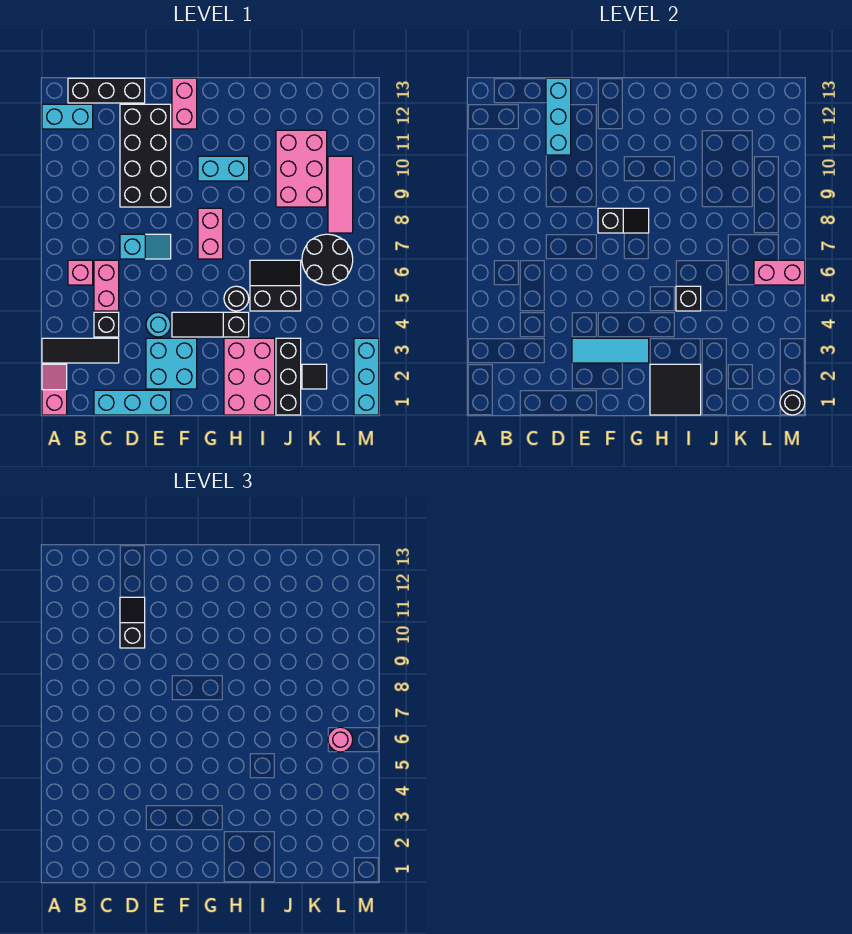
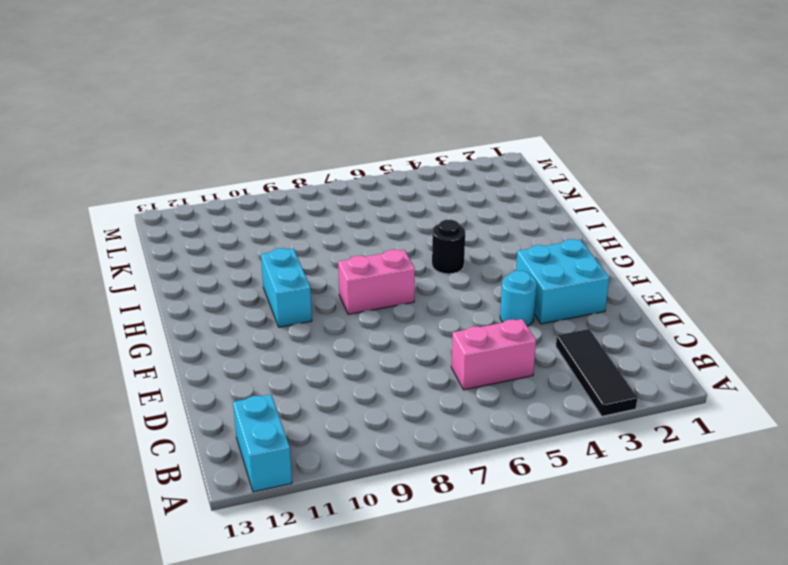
none -> pink 1x2 slope [42,364,67,415]
none -> pink 1x1 brick [68,260,93,285]
none -> black 1x3 brick [68,78,145,103]
none -> cyan 1x3 brick [94,390,171,415]

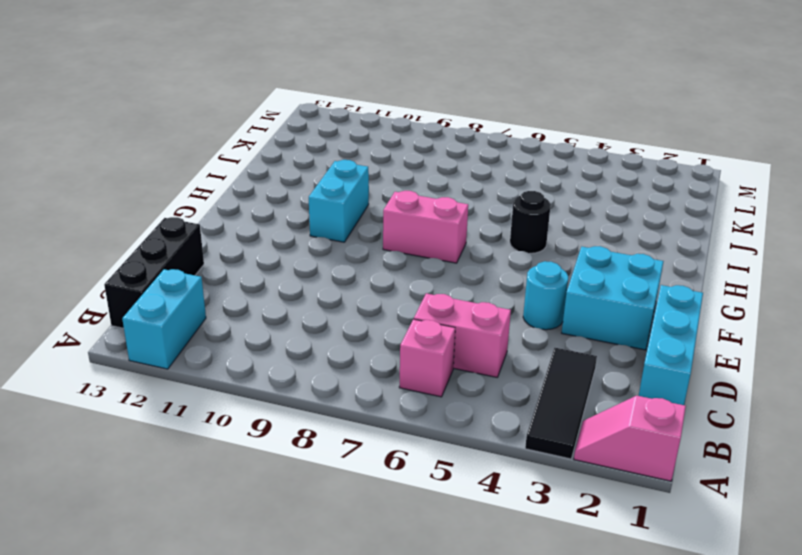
none -> black 1x1 brick [94,312,119,337]
none -> cyan 1x2 slope [120,234,171,259]
none -> black 2x4 brick [120,104,171,207]
none -> black 1x3 slope [172,312,249,337]

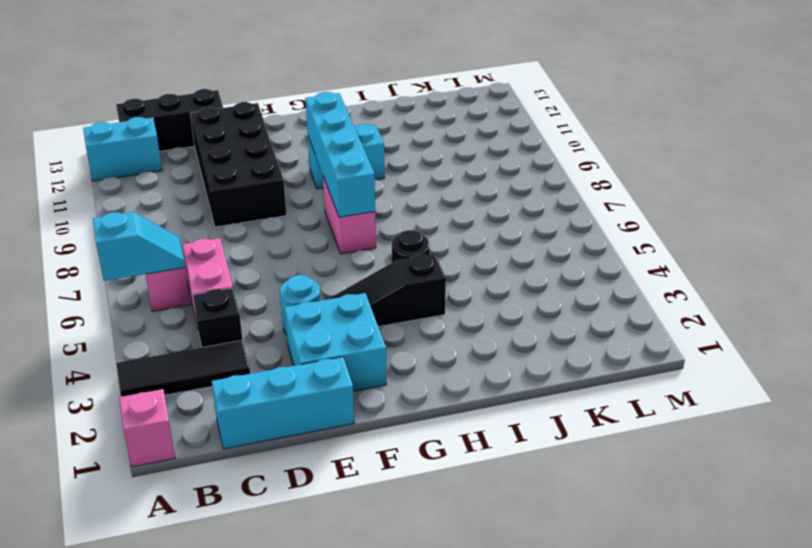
cyan 1x2 slope [93,212,185,281] -> cyan 1x2 slope moved to [120,234,171,259]
cyan 1x4 brick [305,92,375,217] -> black 1x2 slope [598,208,649,233]
none -> pink 1x2 brick [172,78,197,129]
none -> pink 2x3 brick [224,338,275,415]
none -> black 2x2 slope [250,260,301,311]
none -> black 1x3 brick [276,338,301,415]

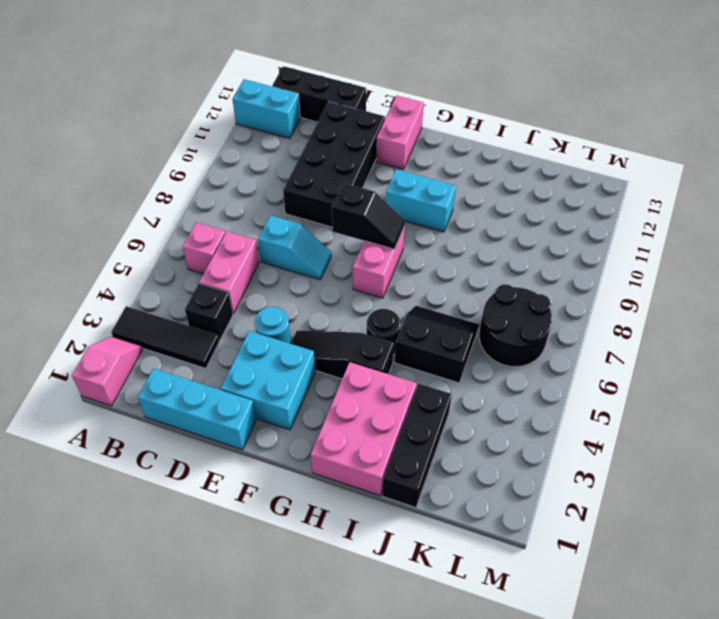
none -> pink 2x3 brick [276,130,327,207]
none -> black 1x1 tile [302,364,327,389]
none -> pink 1x3 tile [328,156,353,233]
none -> cyan 1x3 brick [354,338,379,415]

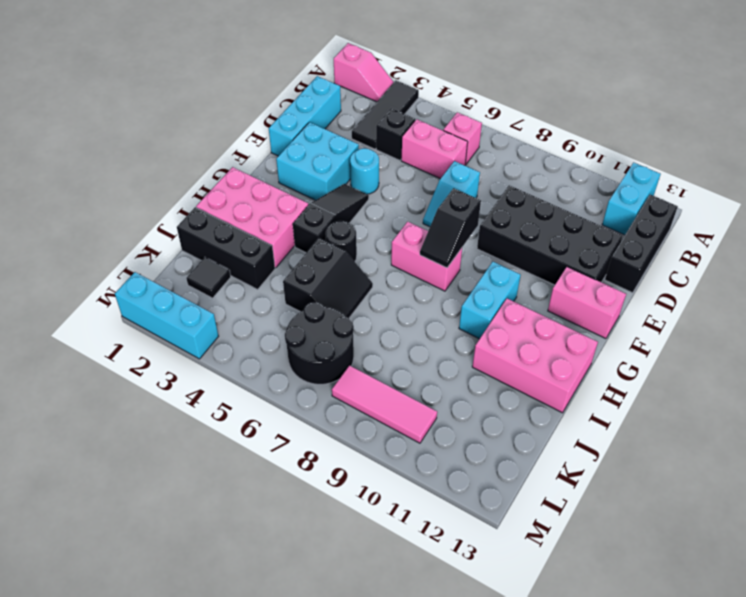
pink 2x3 brick [472,299,598,413] -> pink 2x3 brick moved to [276,130,327,207]
none -> cyan 1x3 brick [546,78,571,155]
none -> cyan 1x3 tile [572,338,649,363]
none -> black 2x2 tile [650,364,701,415]
none -> black 1x1 brick [676,286,701,311]

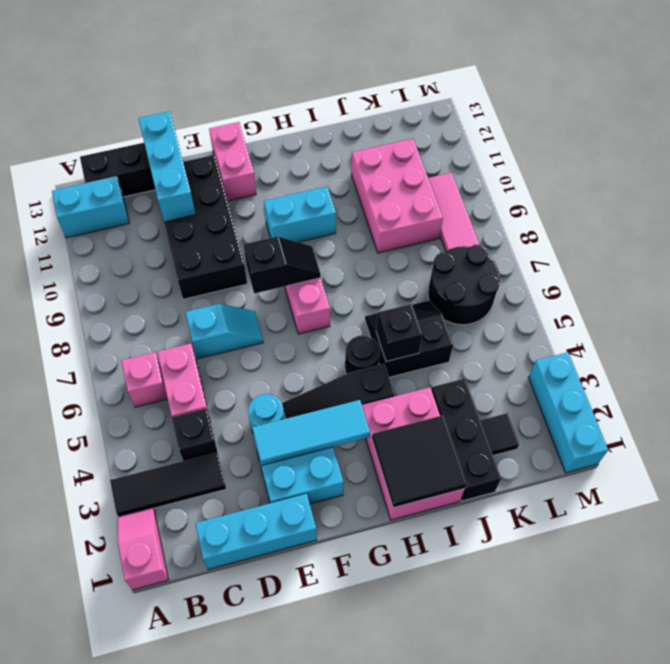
none -> pink 1x2 brick [754,260,805,285]
none -> black 1x1 round brick [780,390,805,415]
none -> black 1x2 slope [120,597,145,648]
none -> pink 1x1 round brick [328,727,353,752]

